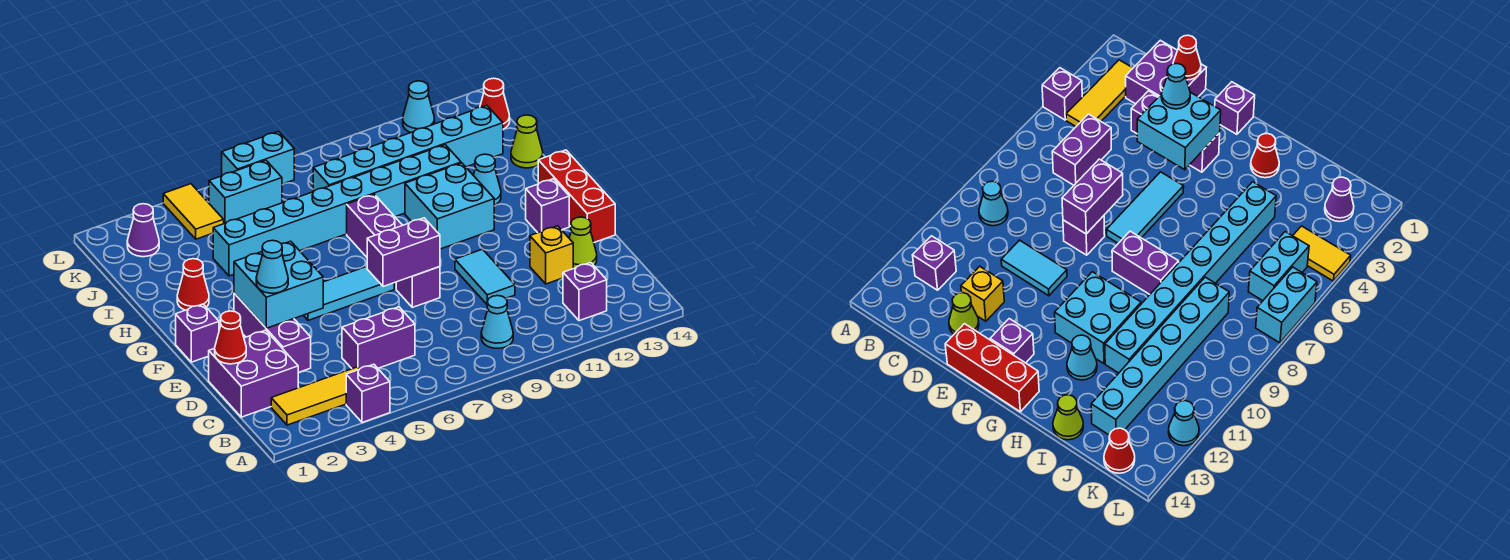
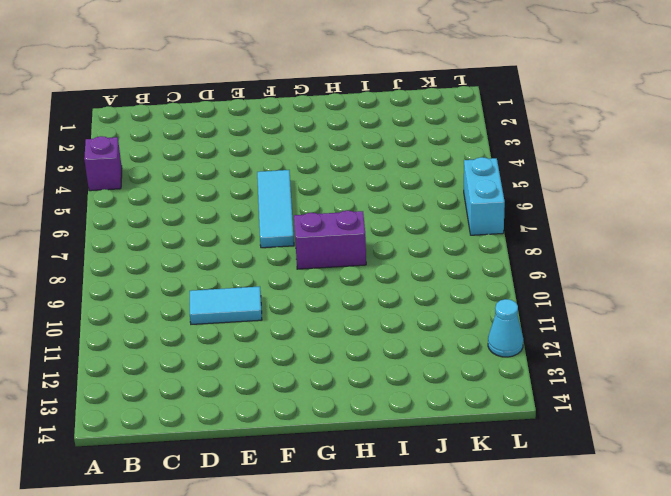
none -> yellow 1x3 tile [271,367,359,425]
none -> cyan 1x1 cone [481,296,513,348]
none -> purple 1x1 brick [563,263,607,321]
none -> purple 2x2 brick [208,330,298,417]

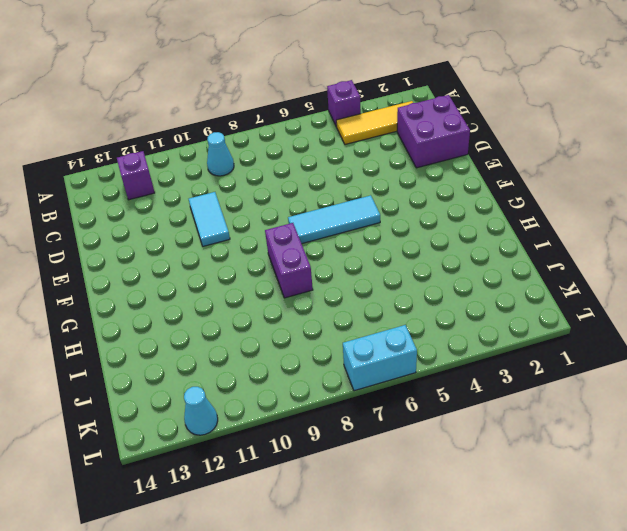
none -> purple 1x2 brick [342,307,415,369]
none -> purple 1x3 brick [234,293,311,373]
none -> yellow 1x1 brick [530,226,573,284]
none -> lime 1x1 cone [569,217,597,268]

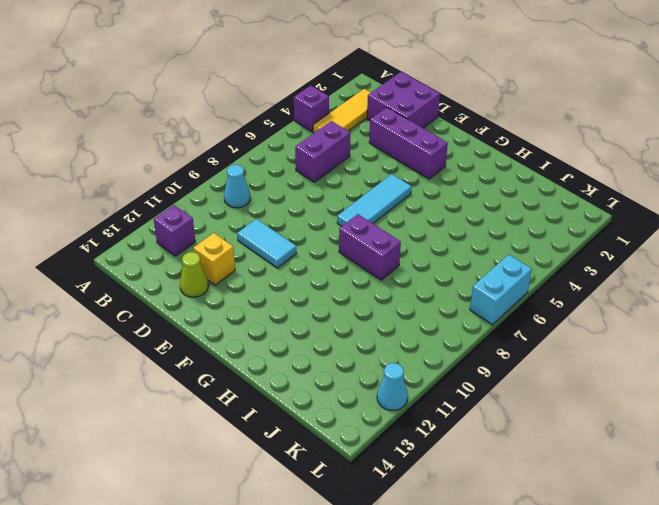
none -> purple 1x1 brick [396,267,440,307]
none -> red 1x3 brick [538,150,615,242]
none -> purple 1x1 brick [176,304,219,362]
none -> purple 1x1 brick [526,179,569,233]

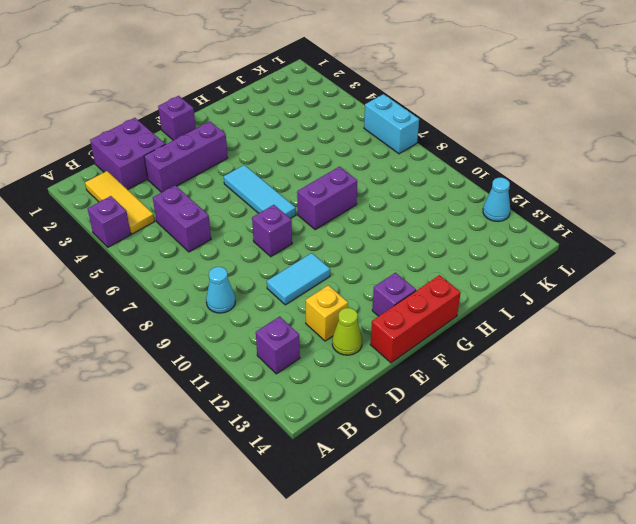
none -> cyan 2x2 brick [405,163,494,249]
none -> red 1x1 cone [177,259,209,310]
none -> cyan 1x1 cone [473,154,501,205]
none -> cyan 1x8 brick [213,145,461,276]

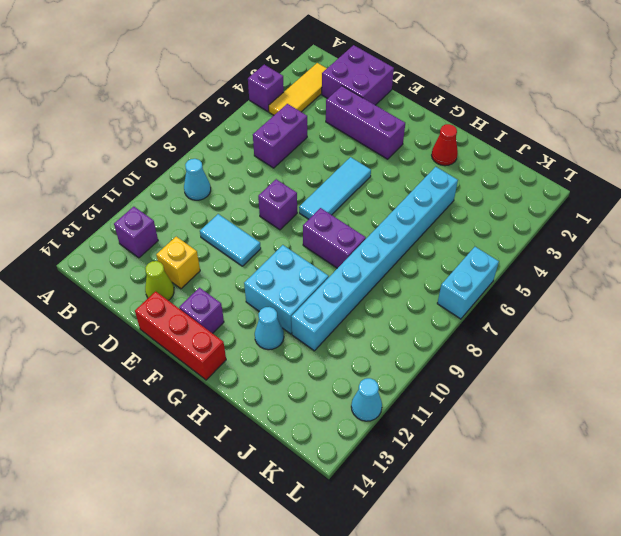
none -> purple 1x1 brick [176,304,219,362]
none -> lime 1x1 cone [511,115,543,168]
none -> cyan 1x6 brick [313,106,503,192]
none -> purple 1x1 cone [127,204,159,257]

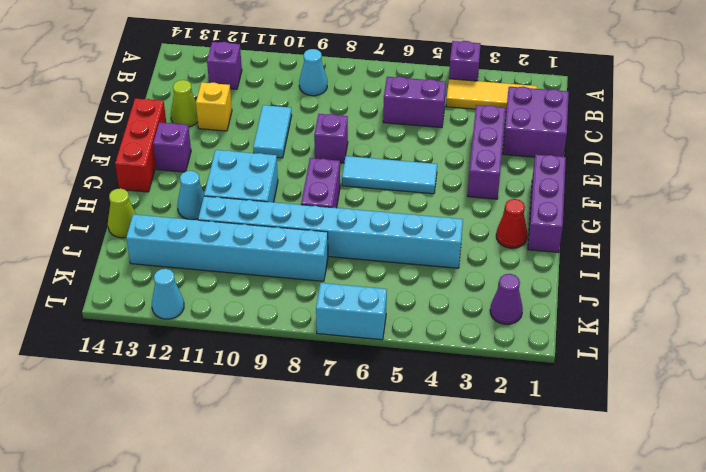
purple 1x3 brick [528,154,566,253] -> purple 1x1 brick [176,304,219,362]
none -> yellow 1x2 tile [163,184,224,239]
none -> cyan 1x2 brick [209,160,282,224]
none -> red 1x1 cone [480,78,510,129]
none -> red 1x1 cone [215,311,246,364]

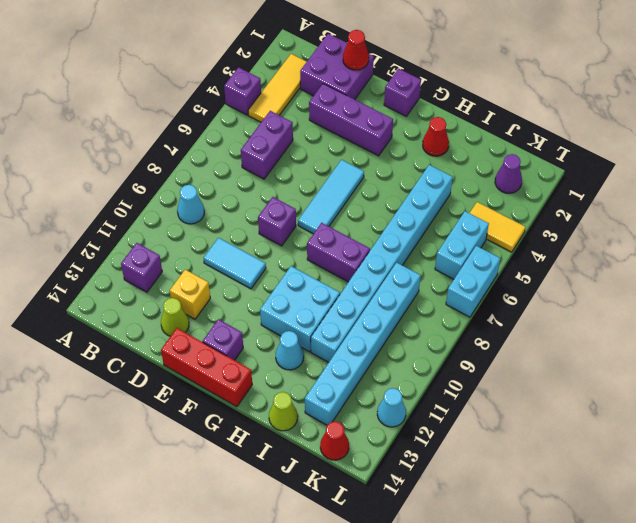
none -> cyan 2x2 brick [234,241,323,328]
none -> purple 1x2 brick [367,218,440,287]
none -> cyan 1x1 cone [256,240,288,293]

